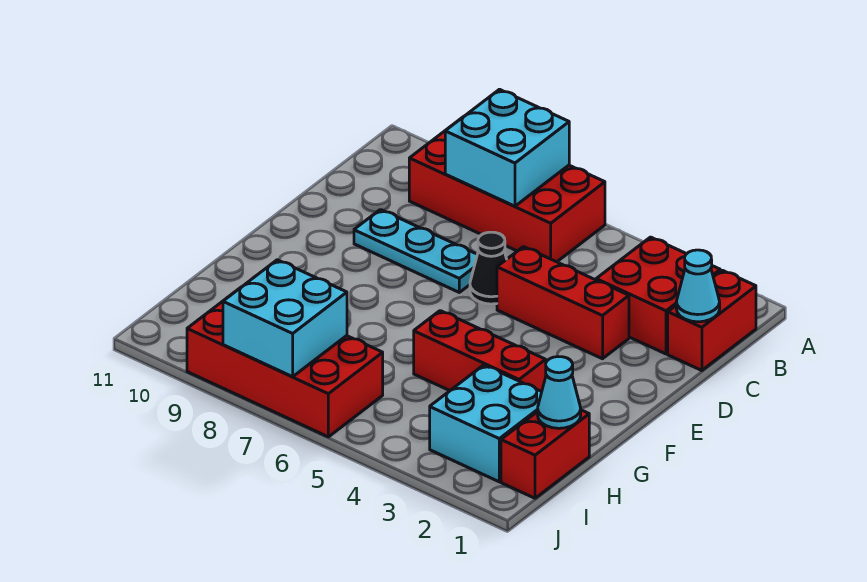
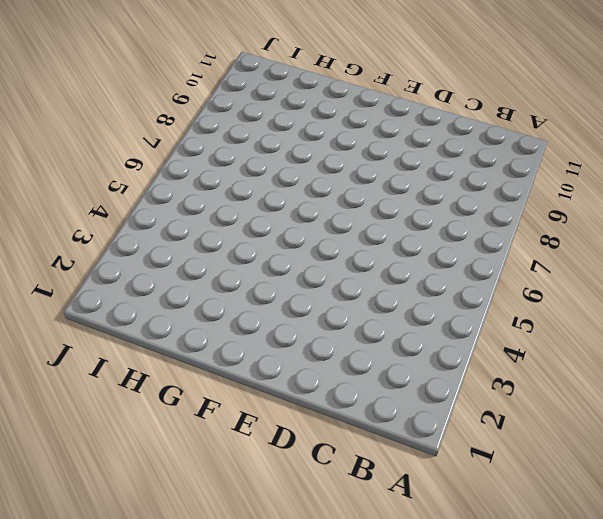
none -> red 2x4 brick [409,117,605,262]
none -> red 1x2 brick [668,270,756,371]
none -> red 2x2 brick [596,237,720,354]

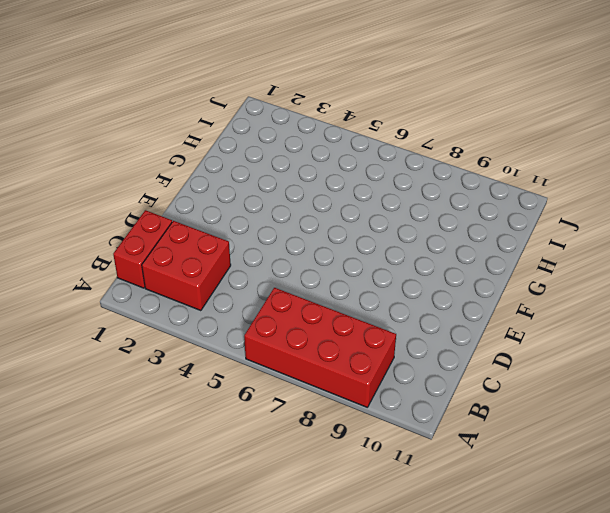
none -> red 1x3 brick [497,247,629,359]
none -> black 1x1 cone [470,232,506,304]
none -> cyan 1x3 plate [354,210,477,292]

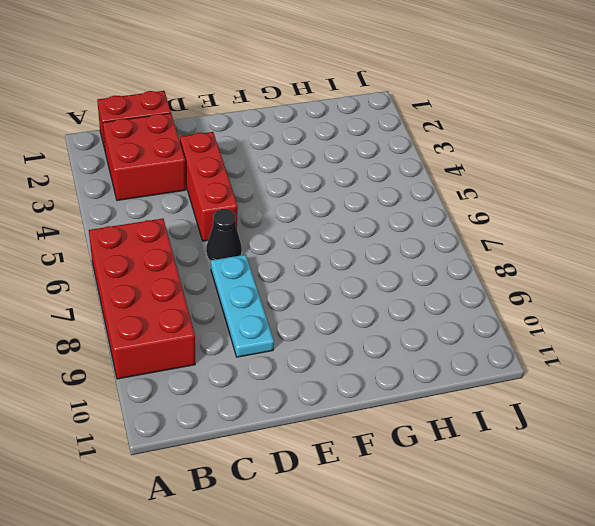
none -> red 1x3 brick [414,311,546,392]
none -> red 1x2 brick [501,410,589,498]
none -> cyan 2x2 brick [430,365,542,482]

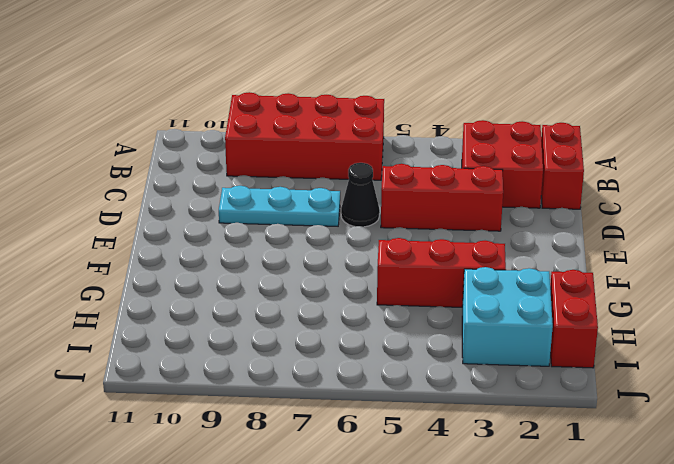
none -> red 2x4 brick [187,288,383,437]
none -> cyan 2x2 brick [445,89,569,206]
none -> cyan 1x1 cone [676,250,720,322]

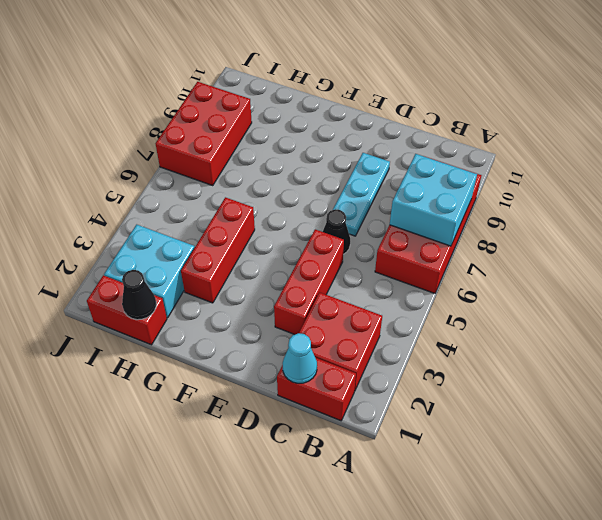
black 1x1 cone [122,270,156,320] -> cyan 1x1 cone [538,356,581,428]
red 2x3 brick [156,82,252,185] -> red 2x4 brick [187,288,383,437]
none -> cyan 2x2 brick [223,260,347,377]

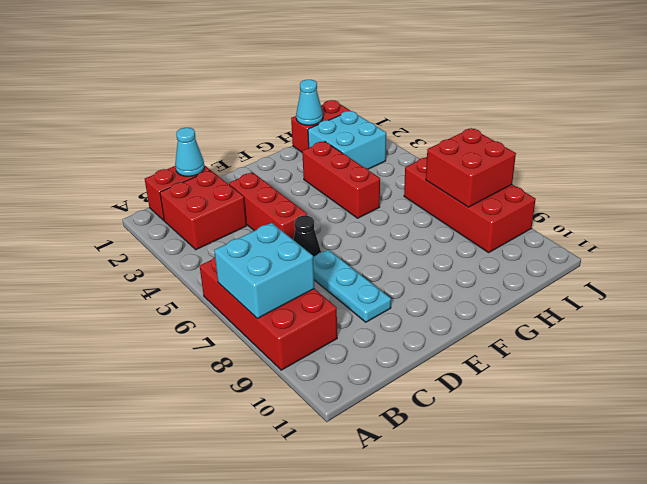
red 2x2 brick [426,128,516,207] -> cyan 2x2 brick [223,260,347,377]

